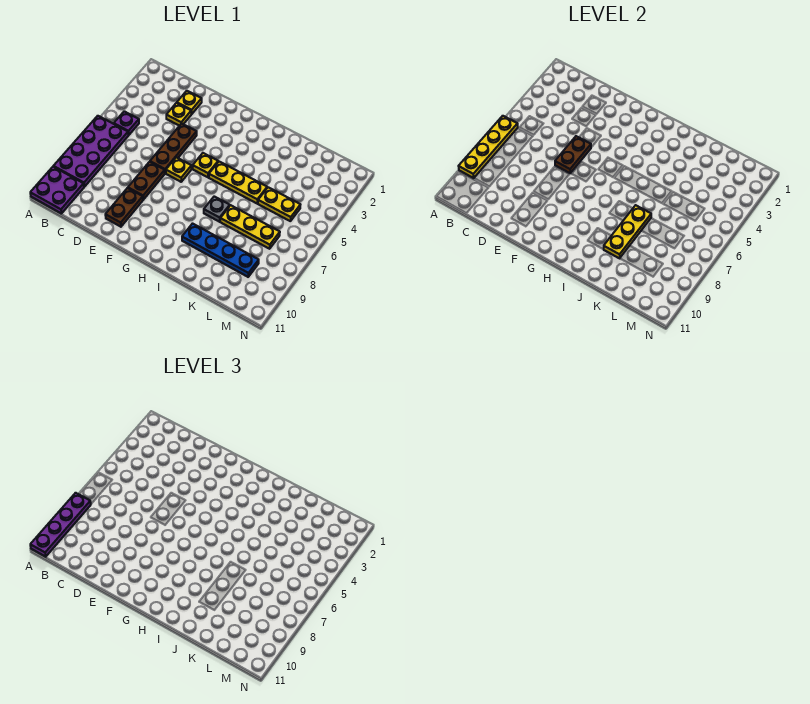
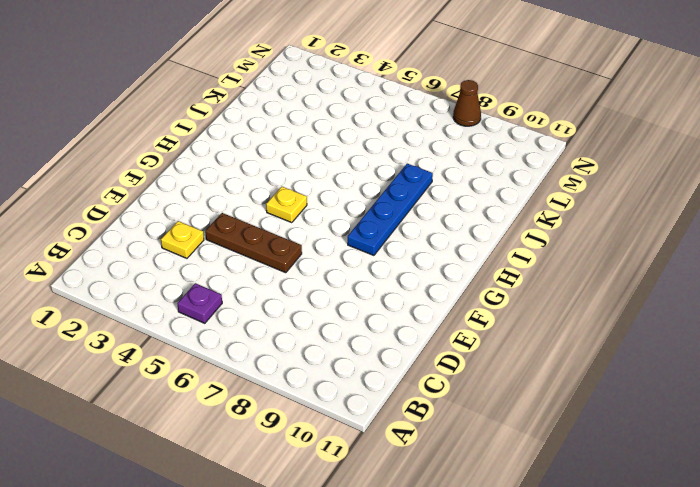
blue 1x4 plate [348,164,433,255] -> blue 1x4 plate moved to [182,224,259,277]
brown 1x1 cone [453,80,481,126] -> none
none -> purple 2x4 plate [53,116,128,187]
none -> purple 2x2 plate [30,167,84,214]
none -> yellow 1x1 plate [177,91,202,114]

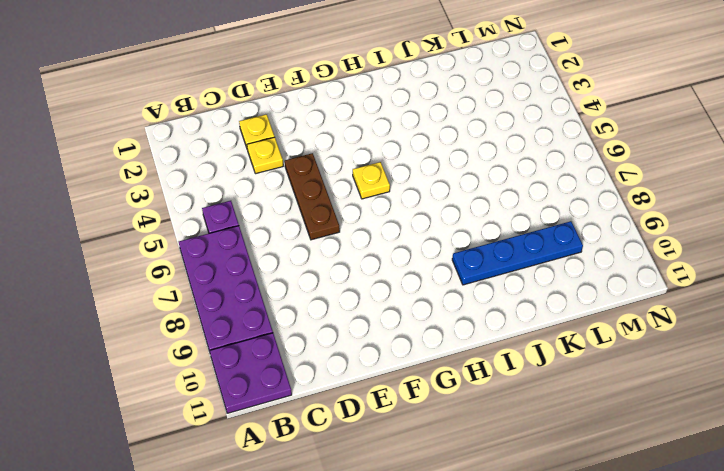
none -> brown 1x2 plate [128,162,165,200]
none -> brown 1x2 plate [105,188,143,227]
none -> yellow 1x1 plate [166,157,191,182]

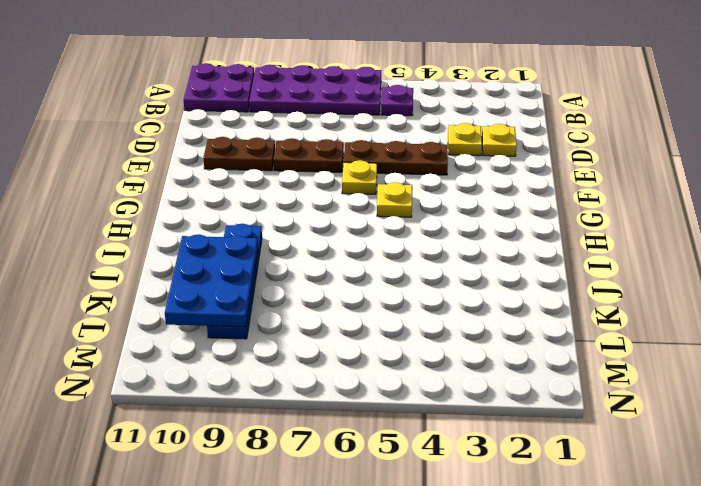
blue 2x3 plate [165,234,258,327] -> yellow 1x3 plate [604,205,651,258]
none -> yellow 1x3 plate [209,162,267,203]
none -> grey 1x1 plate [204,196,230,222]
none -> yellow 1x3 plate [220,205,280,249]

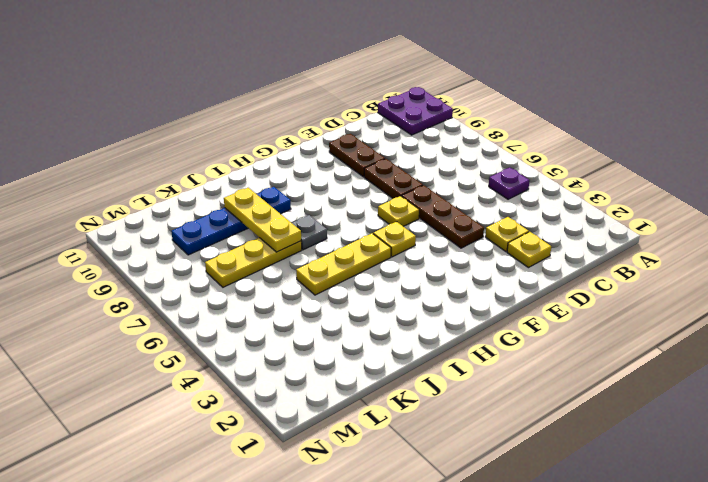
none -> purple 2x4 plate [53,116,128,187]
none -> yellow 1x2 plate [258,187,300,221]
none -> yellow 1x4 plate [459,116,518,178]

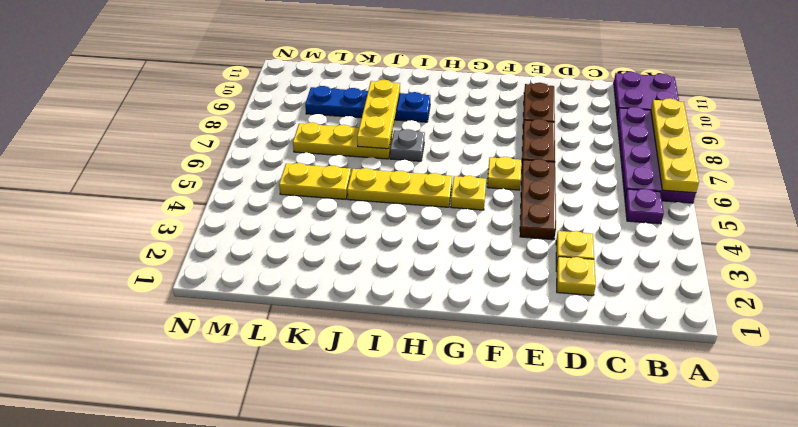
none -> brown 1x2 plate [555,136,591,173]
none -> purple 1x4 plate [30,493,91,557]

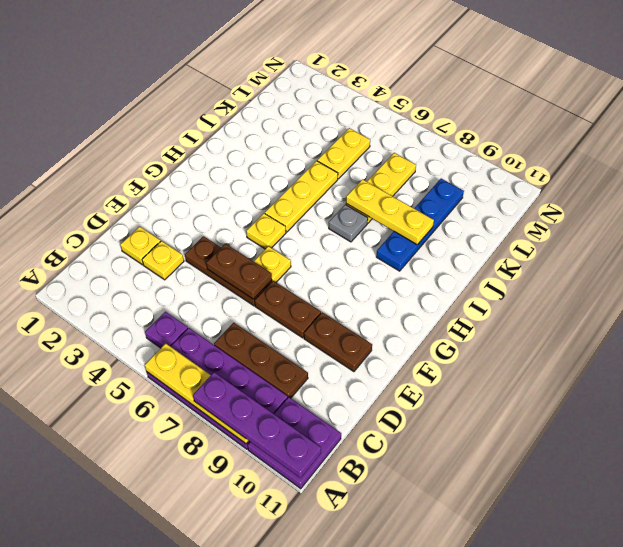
brown 1x3 plate [214,323,308,398] -> none

